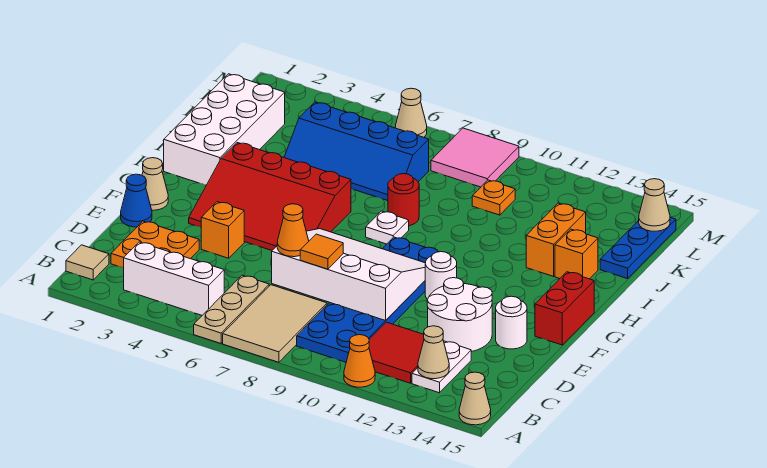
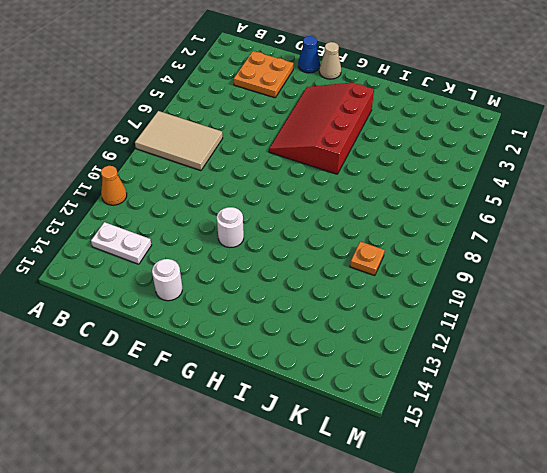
none -> tan 1x3 plate [194,275,269,343]
none -> tan 1x1 cone [459,372,491,425]
none -> tan 1x1 tile [66,245,109,280]
none -> white 1x3 brick [124,242,224,315]

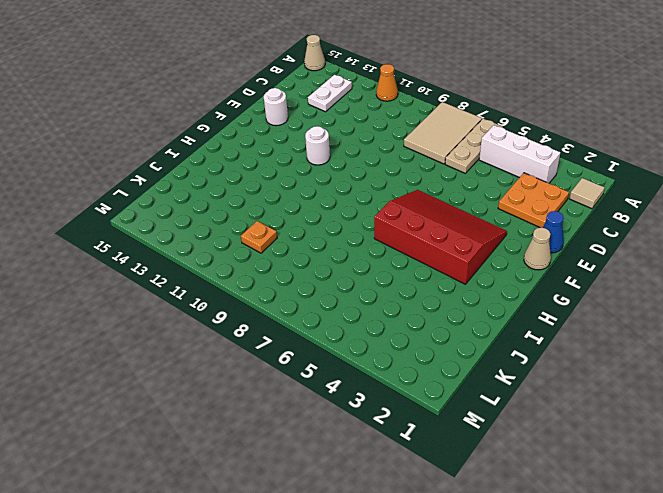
none -> blue 2x6 plate [297,237,438,362]
none -> red 2x2 tile [369,322,424,383]
none -> white 2x2 round brick [427,278,492,352]
none -> orange 1x1 brick [201,202,244,258]

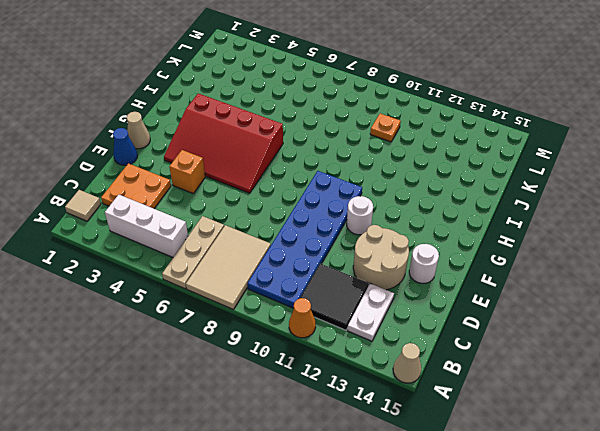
black 2x2 tile [300,263,369,330] -> red 2x2 tile [369,322,424,383]
tan 2x2 round brick [353,225,409,290] -> white 2x2 round brick [427,278,492,352]
none -> red 1x2 brick [535,272,594,345]
none -> white 2x4 brick [164,74,285,185]
none -> white 1x1 plate [366,211,409,244]
none -> red 1x1 round brick [388,174,419,226]

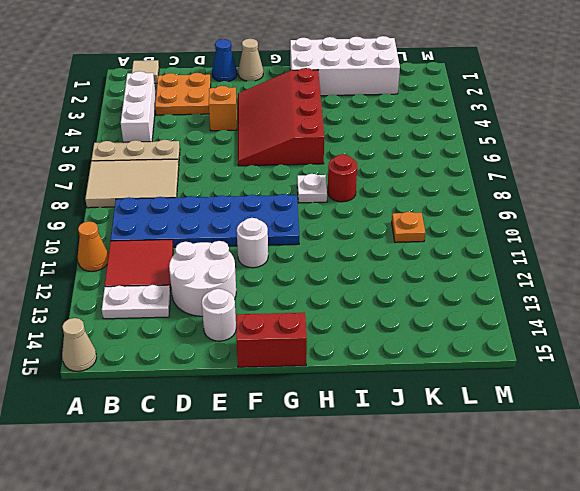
none -> orange 1x2 brick [526,203,586,276]
none -> orange 1x1 brick [555,229,598,279]
none -> blue 2x4 slope [284,102,429,201]
none -> blue 1x3 plate [600,218,676,279]

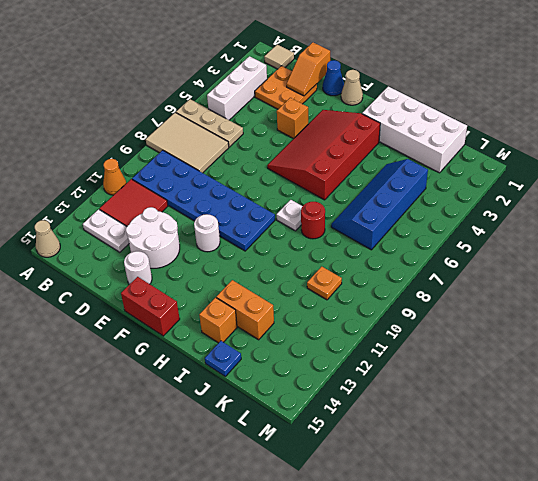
orange 1x2 slope [287,42,330,96] -> none
blue 1x1 plate [205,341,241,376] -> blue 1x3 plate [600,218,676,279]
none -> pink 2x2 tile [431,128,519,187]
none -> tan 1x1 cone [395,88,427,137]
none -> tan 1x1 cone [418,326,449,379]
none -> white 3x4 slope [272,229,425,320]

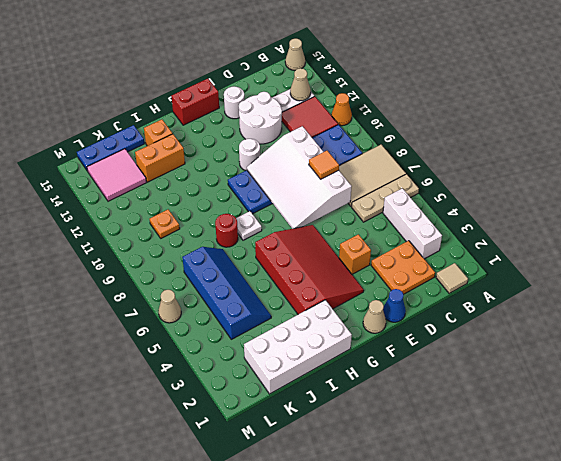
pink 2x2 tile [87,149,146,201] -> pink 2x2 tile moved to [431,128,519,187]
none -> tan 1x1 cone [639,179,670,231]
none -> orange 1x1 cone [277,204,309,257]

